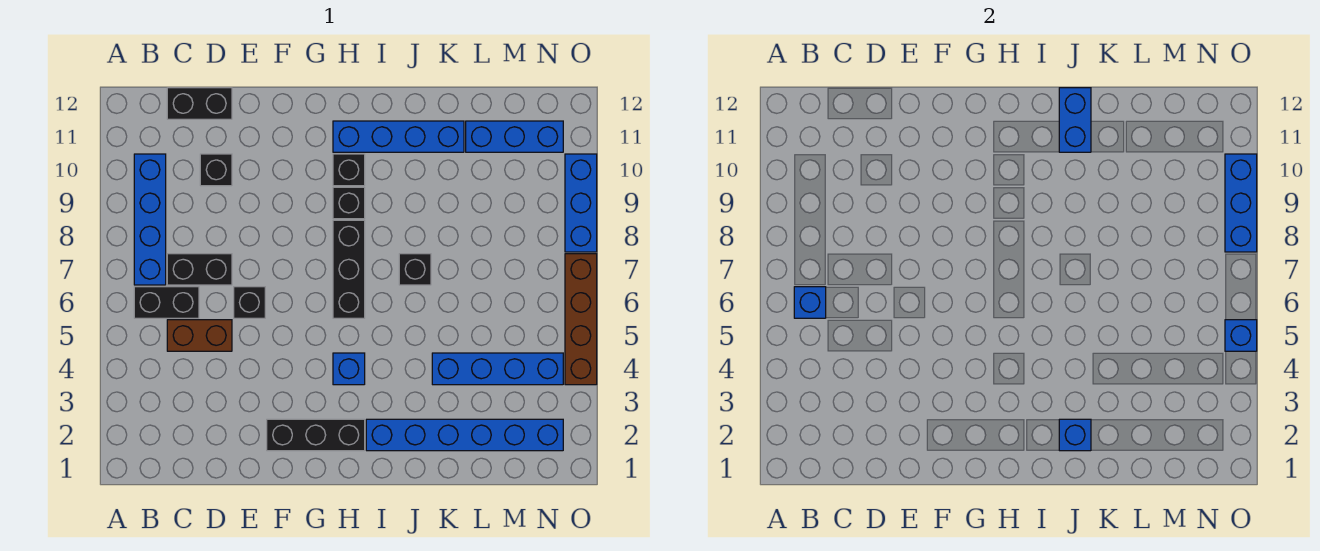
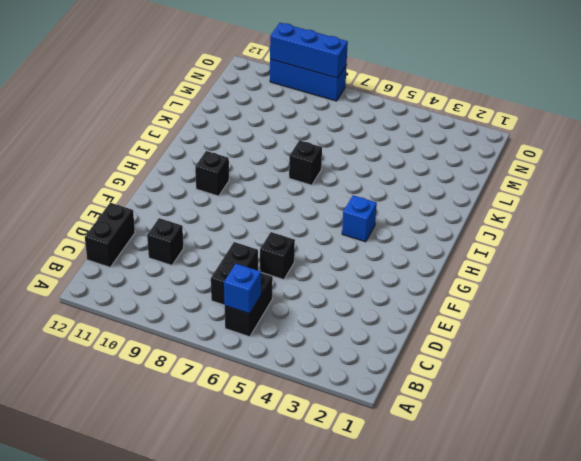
none -> blue 1x4 brick [134,154,166,285]
none -> brown 1x2 brick [167,320,232,351]
none -> black 1x3 brick [267,419,365,451]

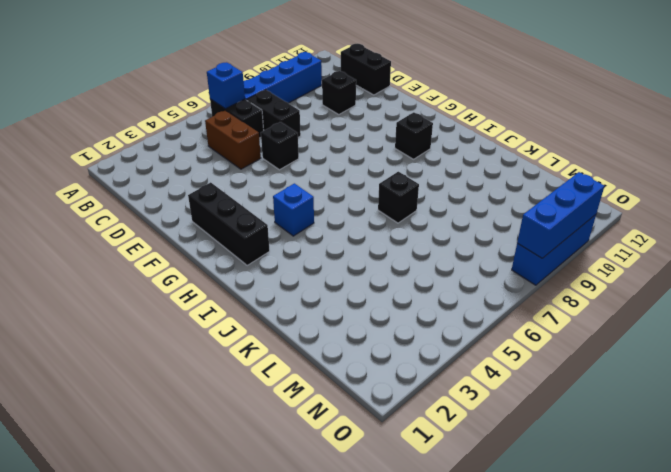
none -> black 1x3 brick [333,220,365,318]
none -> black 1x1 brick [333,187,365,219]
none -> blue 1x4 brick [333,121,464,152]

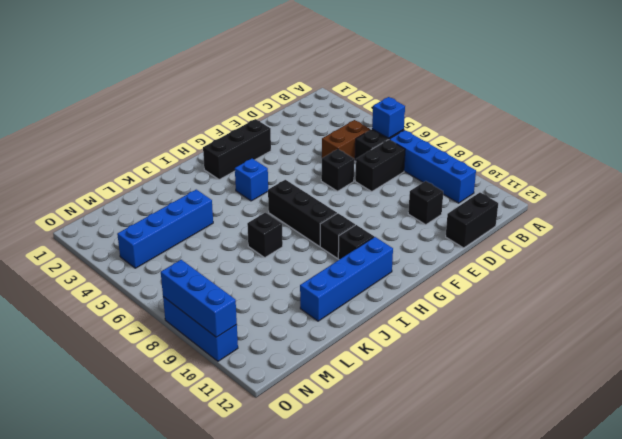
none -> blue 1x6 brick [366,419,563,451]
none -> blue 1x3 brick [466,121,563,152]
none -> brown 1x4 brick [565,254,597,385]

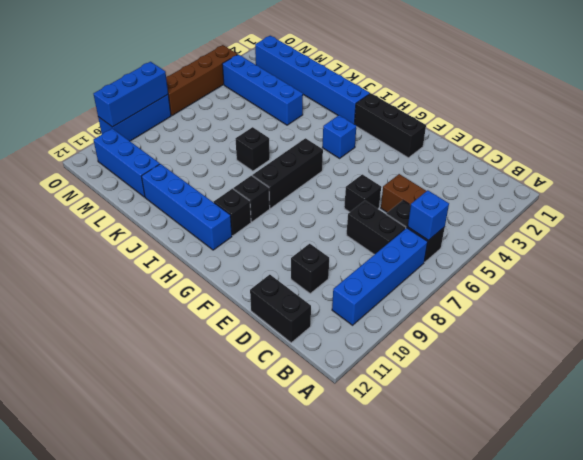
none -> blue 1x1 brick [1059,419,1091,451]
none -> blue 1x2 brick [1059,88,1091,152]
none -> blue 1x1 brick [1225,320,1257,351]

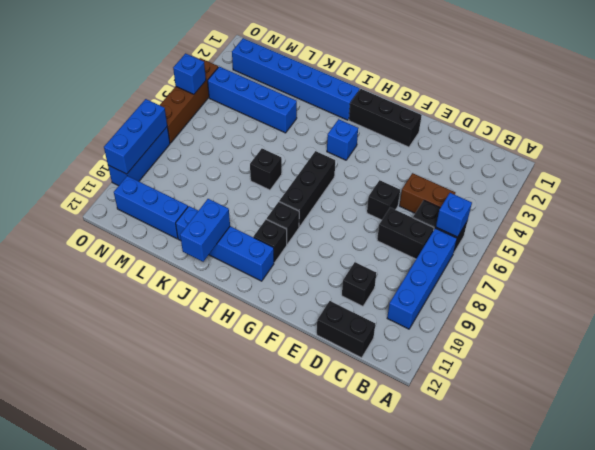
none -> blue 1x1 brick [1059,419,1091,451]

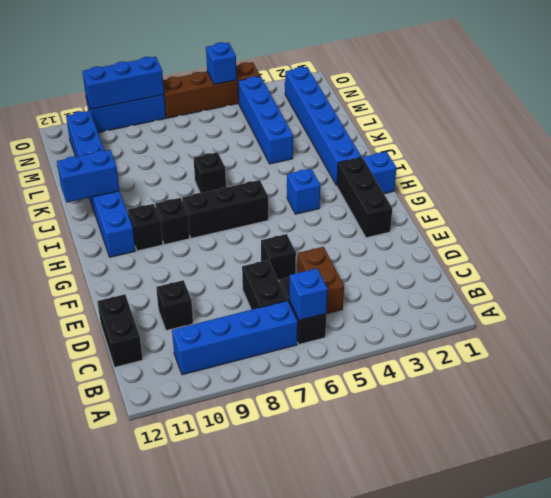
blue 1x1 brick [363,152,397,194] -> blue 1x1 brick moved to [1059,419,1091,451]

